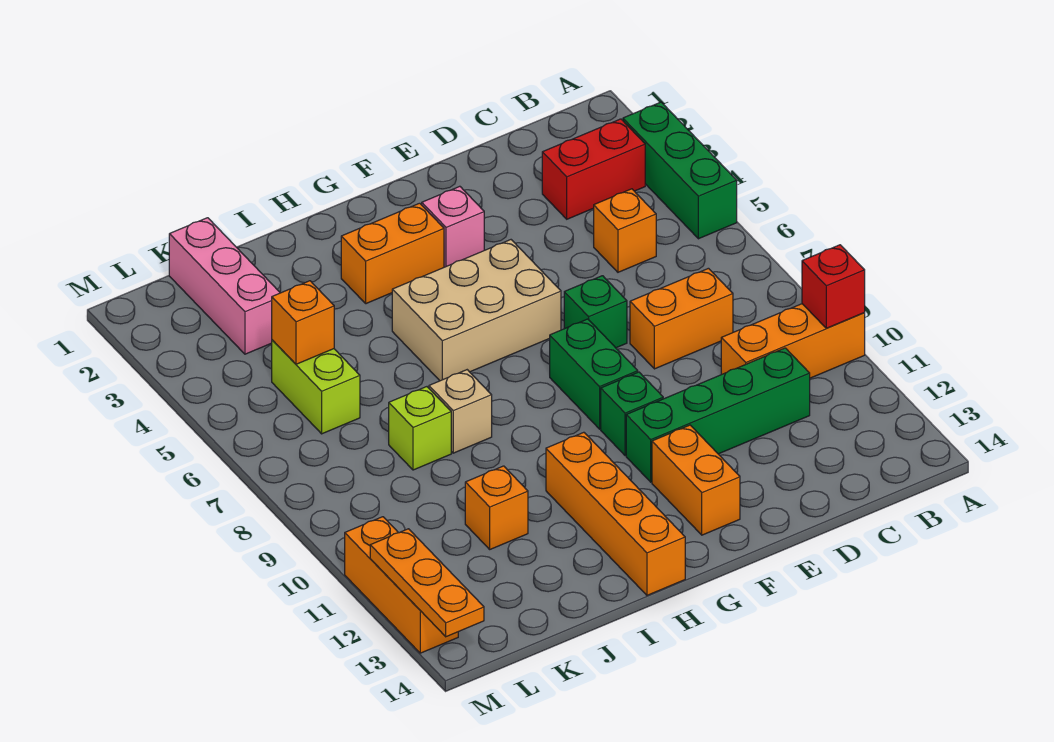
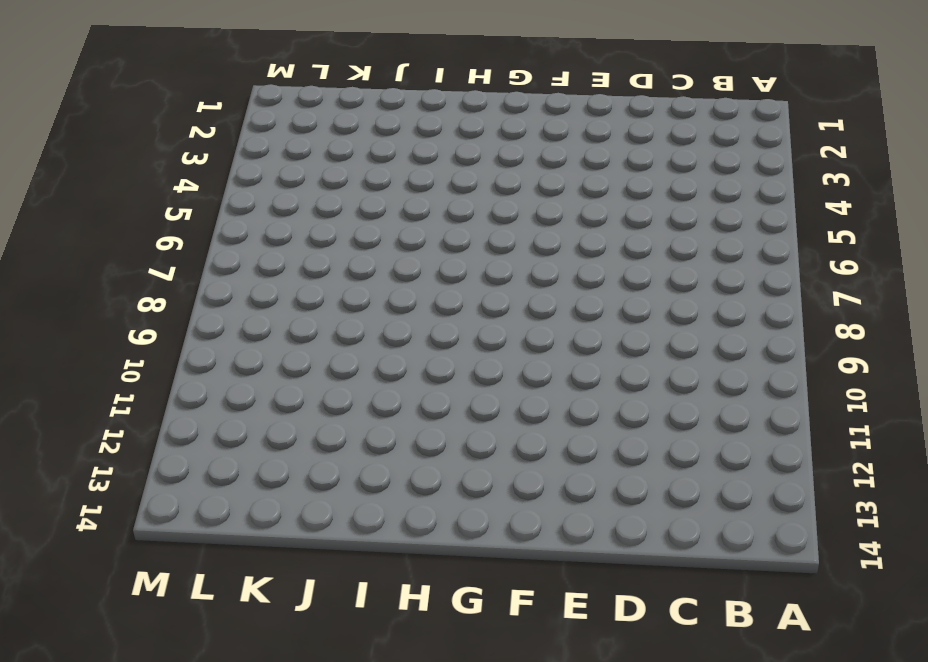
none -> green 1x3 brick [623,102,737,239]
none -> orange 1x3 brick [721,304,865,378]
none -> red 1x2 brick [542,119,645,219]

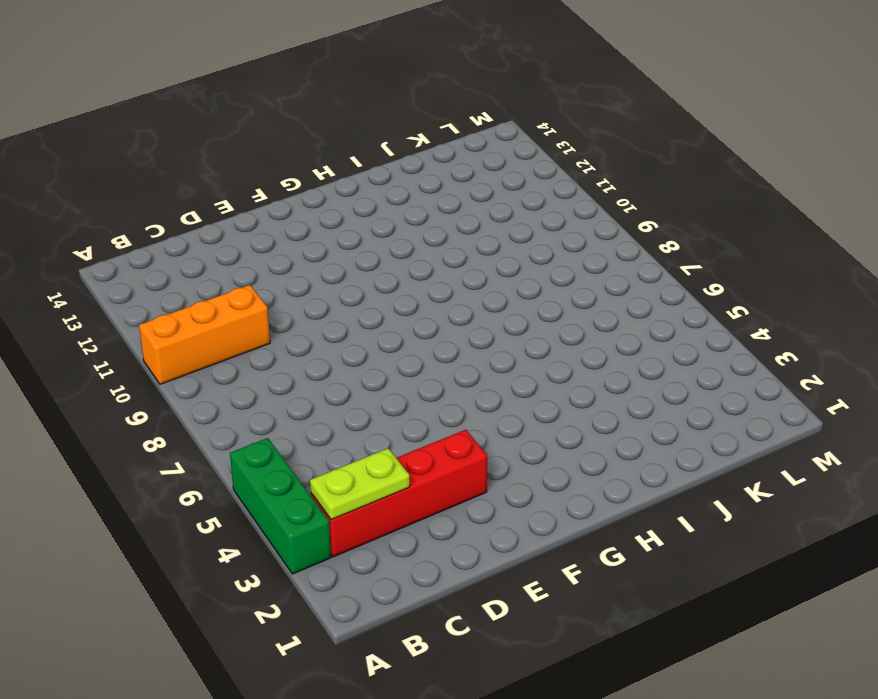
red 1x4 brick [311,430,488,557] -> red 1x2 brick [542,119,645,219]
lime 1x2 plate [310,448,410,519] -> none
none -> orange 1x1 brick [594,189,656,272]
none -> orange 1x2 brick [630,268,733,369]
none -> green 1x4 brick [626,348,810,482]

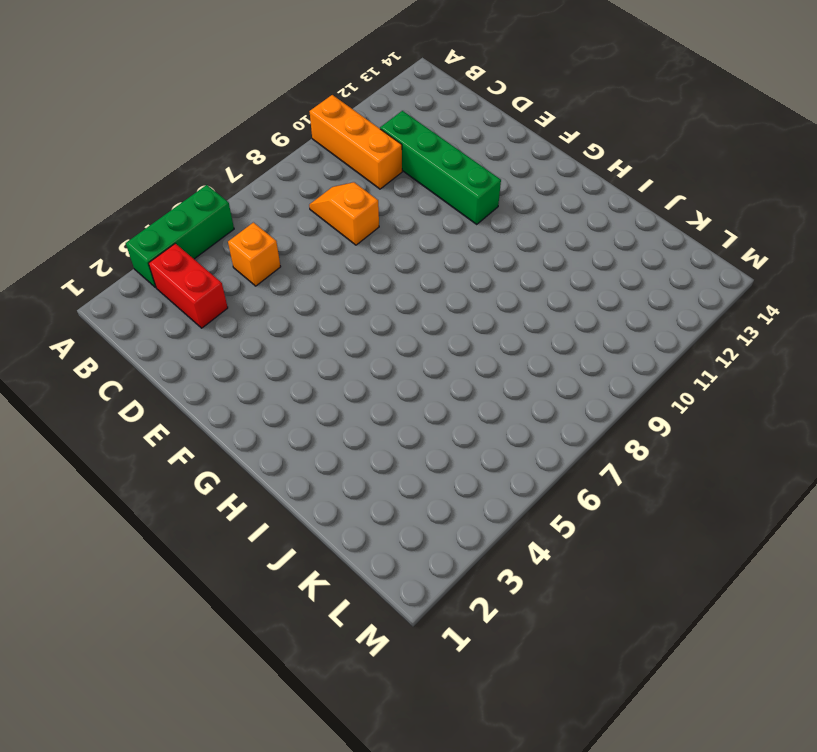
orange 1x2 slope [309,182,379,245] -> orange 1x2 brick [630,268,733,369]
none -> green 1x1 brick [564,276,627,348]
none -> pink 1x1 brick [422,186,484,267]
none -> tan 2x3 brick [392,240,561,381]

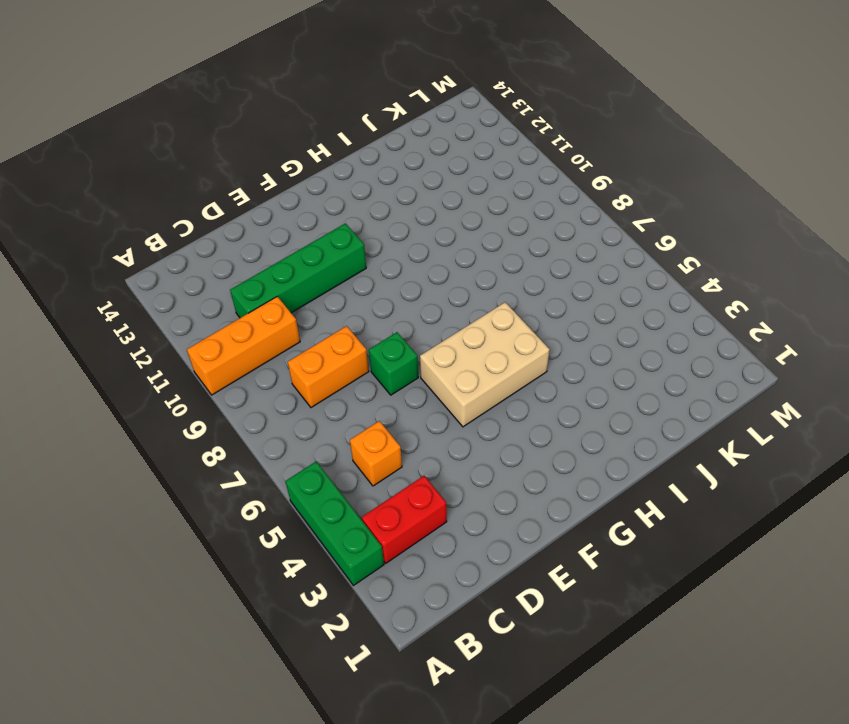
none -> pink 1x1 brick [422,186,484,267]
none -> green 1x2 brick [550,319,638,429]
none -> green 1x1 brick [601,372,663,456]

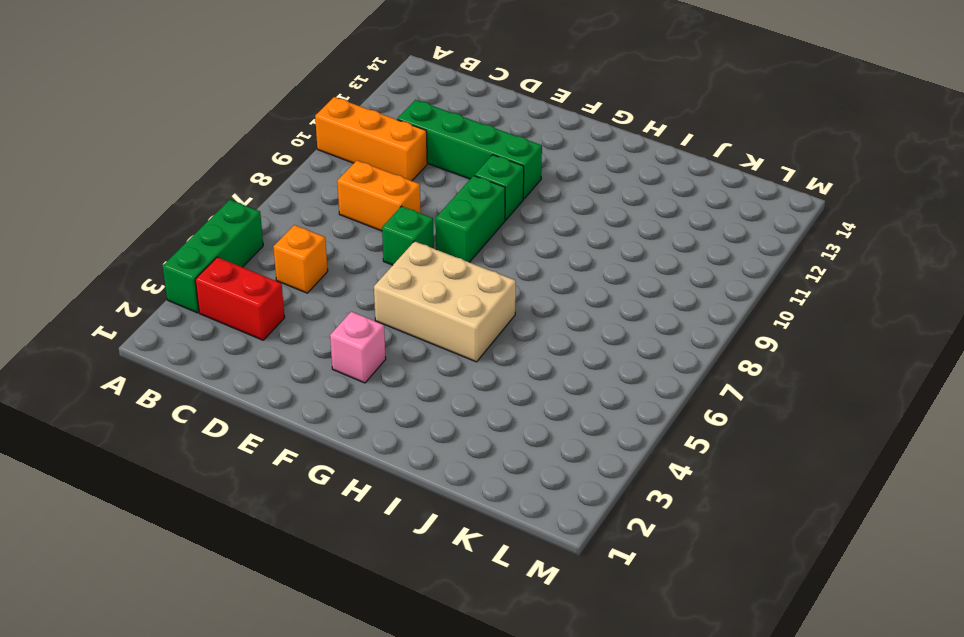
none -> orange 1x2 brick [652,425,740,535]
none -> orange 1x2 brick [341,203,444,304]
none -> orange 1x4 brick [546,432,685,595]

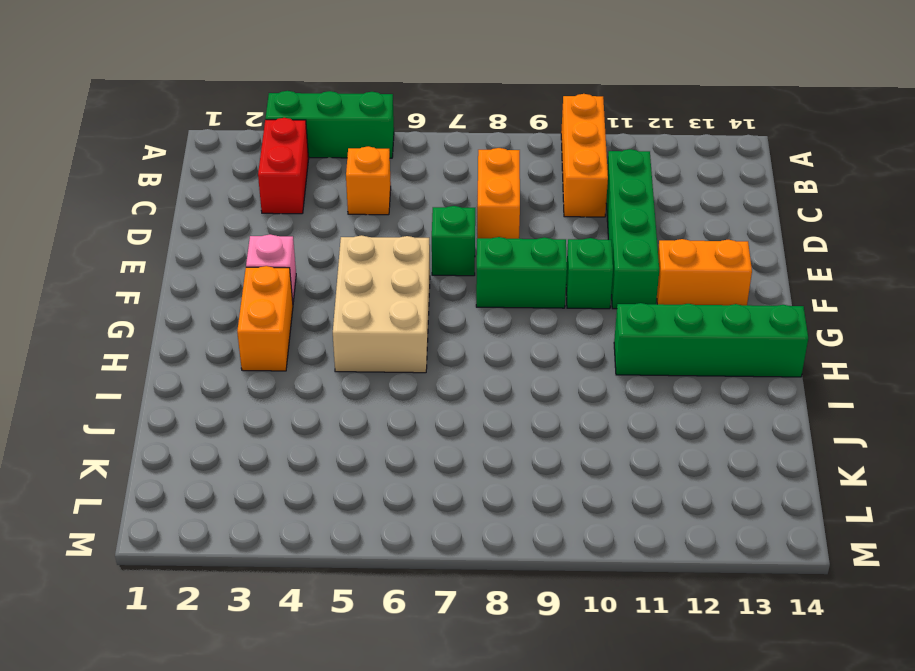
green 1x4 brick [614,303,808,377] -> orange 1x4 brick [546,432,685,595]
none -> tan 1x1 brick [429,370,492,453]
none -> lime 1x1 brick [389,387,451,470]
none -> orange 1x1 brick [465,466,528,549]

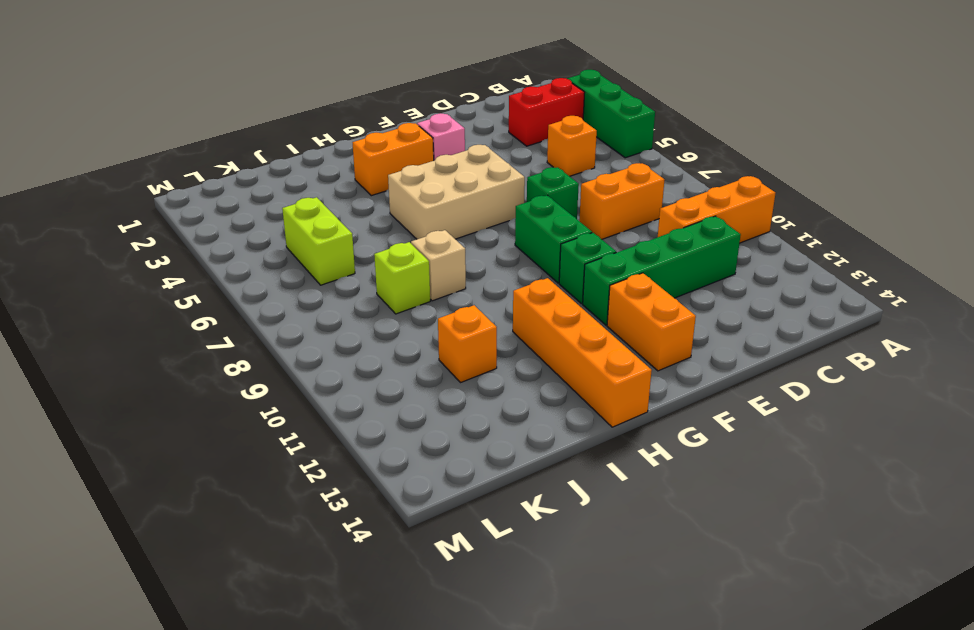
none -> pink 1x3 brick [169,218,280,354]
none -> orange 1x3 brick [345,517,458,653]
none -> red 1x1 brick [802,245,865,328]

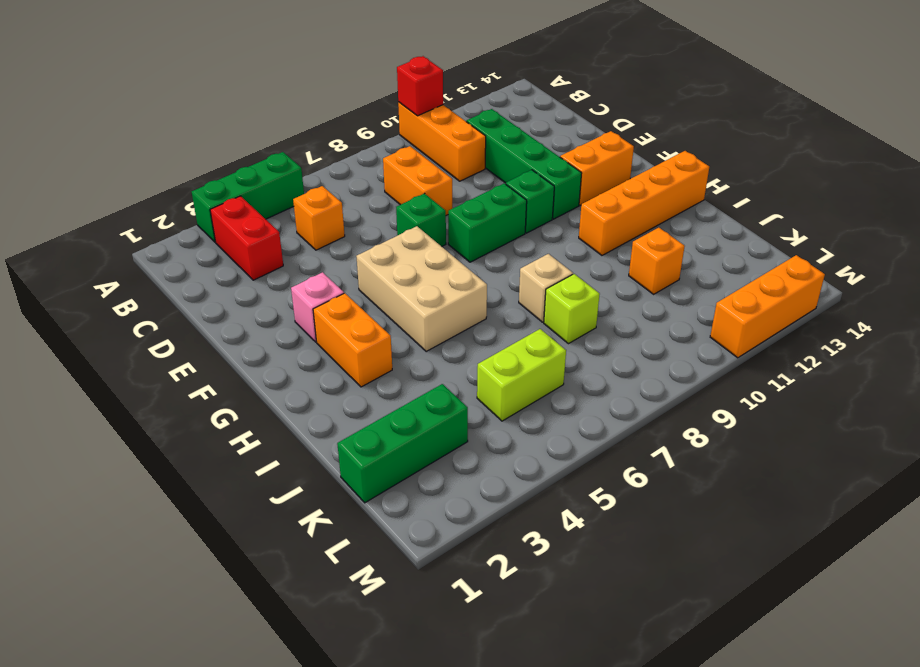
green 1x3 brick [337,384,468,503] -> pink 1x3 brick [169,218,280,354]
none -> orange 1x1 brick [272,281,334,364]
none -> orange 1x3 plate [370,529,484,637]

